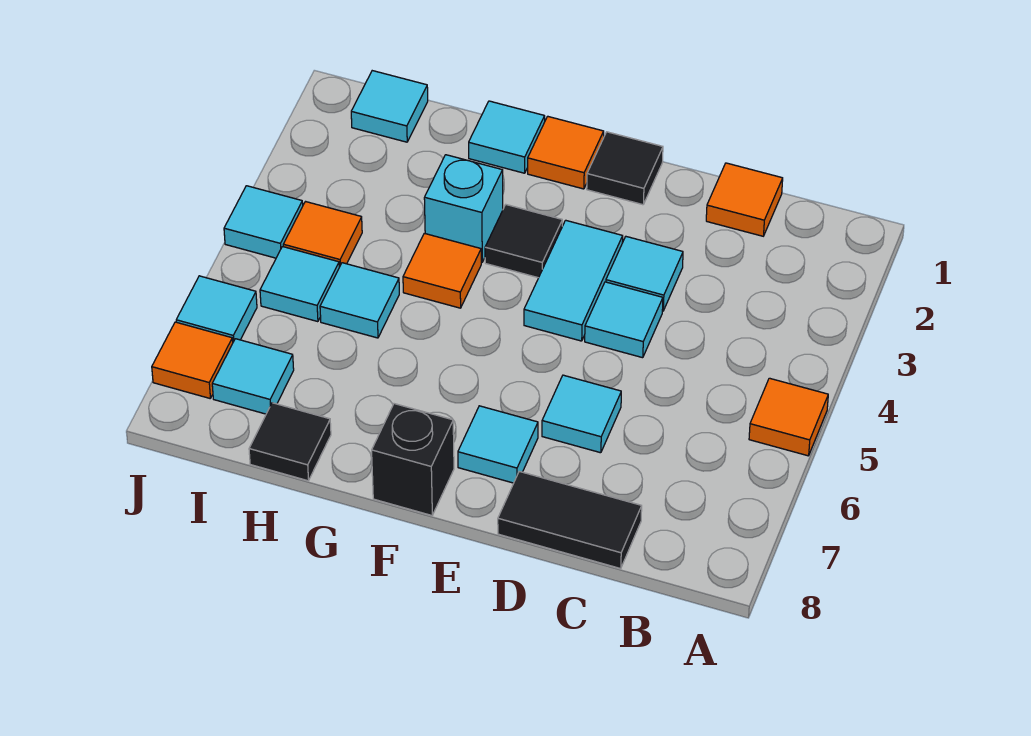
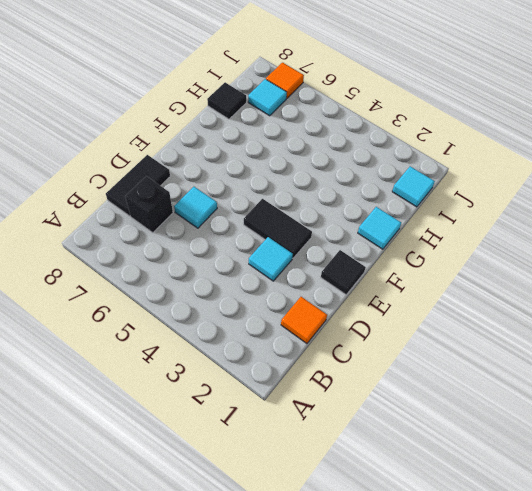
black 1x1 brick [125,176,173,233] -> black 1x1 brick moved to [372,404,454,515]
black 1x2 tile [244,199,312,258] -> cyan 1x2 tile [524,220,623,341]
none -> orange 1x1 tile [749,378,828,456]
none -> cyan 1x1 tile [585,282,663,358]
none -> cyan 1x1 tile [458,406,538,483]

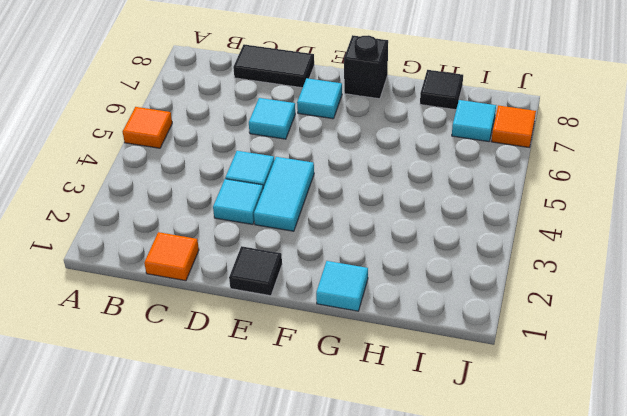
none -> orange 1x1 tile [528,116,604,189]
none -> black 1x1 tile [485,205,562,278]
none -> cyan 1x1 brick [424,155,503,262]

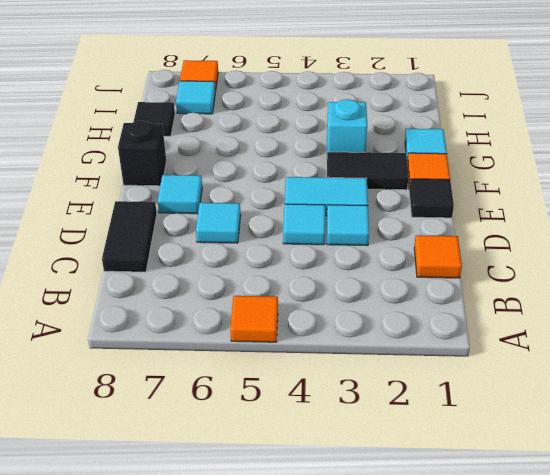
black 1x2 tile [327,152,408,190] -> black 1x1 tile [485,205,562,278]
none -> orange 1x1 tile [403,233,481,308]
none -> cyan 1x1 tile [320,263,399,338]
none -> cyan 1x1 tile [351,71,428,142]

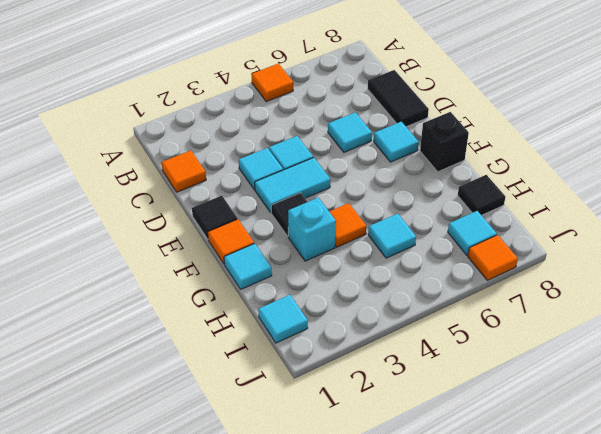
none -> orange 1x1 tile [283,202,362,267]
none -> cyan 1x1 tile [260,247,339,322]
none -> cyan 1x1 tile [224,186,303,258]

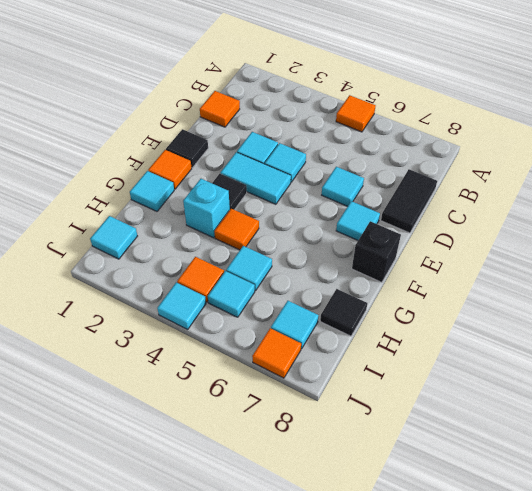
none -> cyan 1x1 tile [176,276,257,342]

